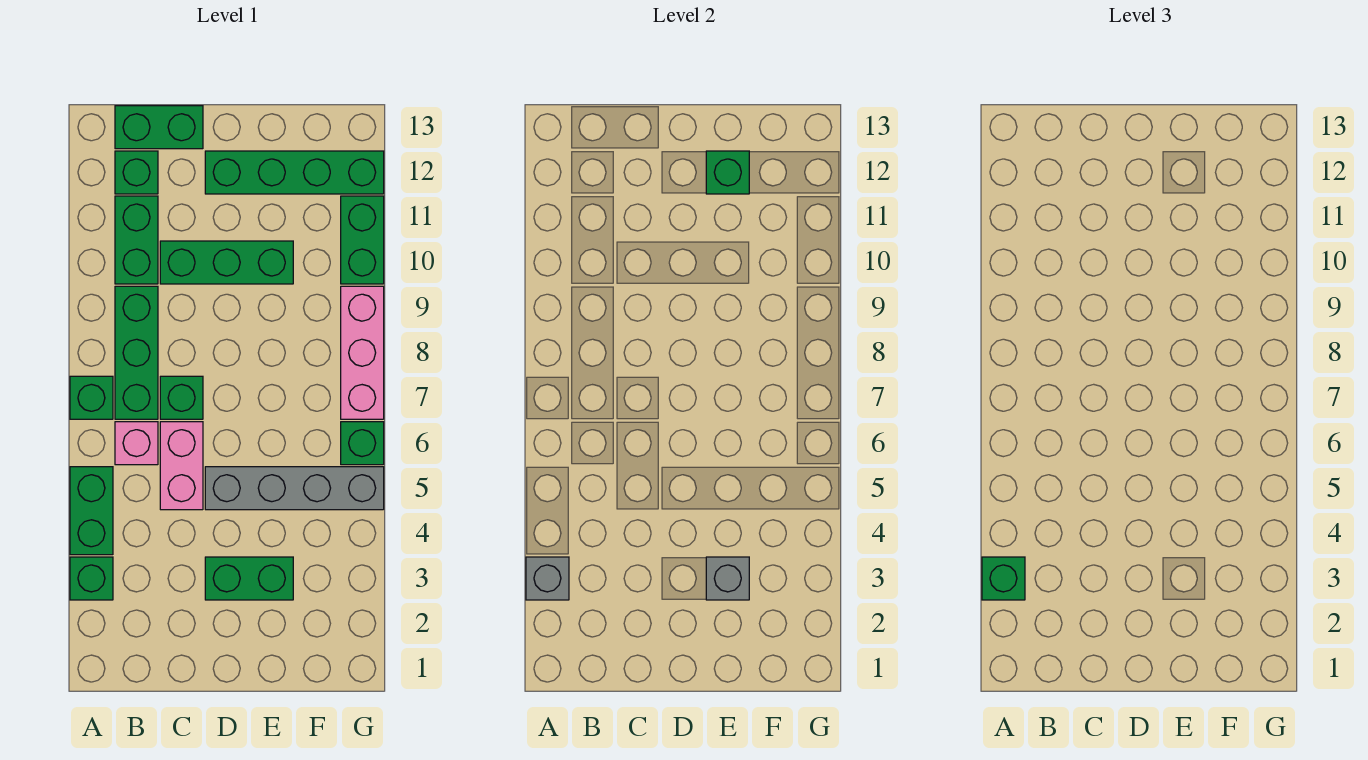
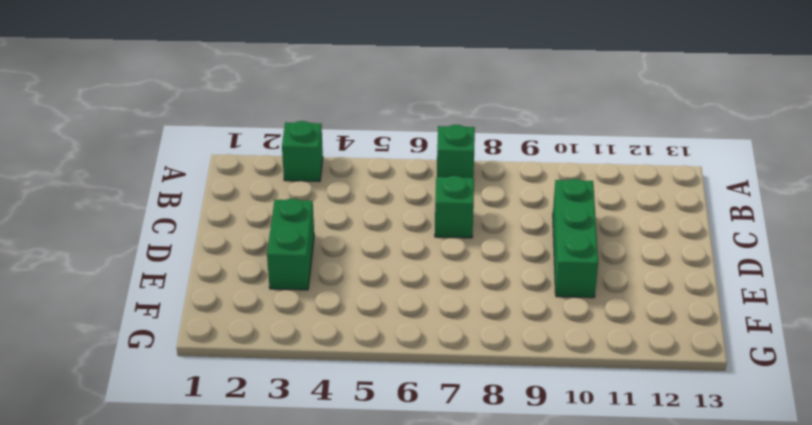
none -> green 1x2 brick [70,467,113,555]
none -> pink 1x1 brick [115,422,158,465]
none -> green 1x3 brick [115,286,158,419]

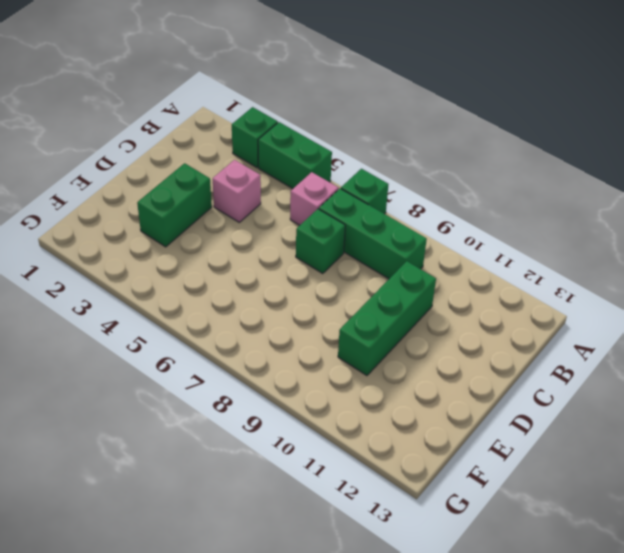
pink 1x1 brick [213,160,261,222] -> none
none -> green 1x2 brick [115,196,158,284]
none -> green 1x1 brick [115,151,158,194]
none -> green 1x2 brick [115,106,203,149]

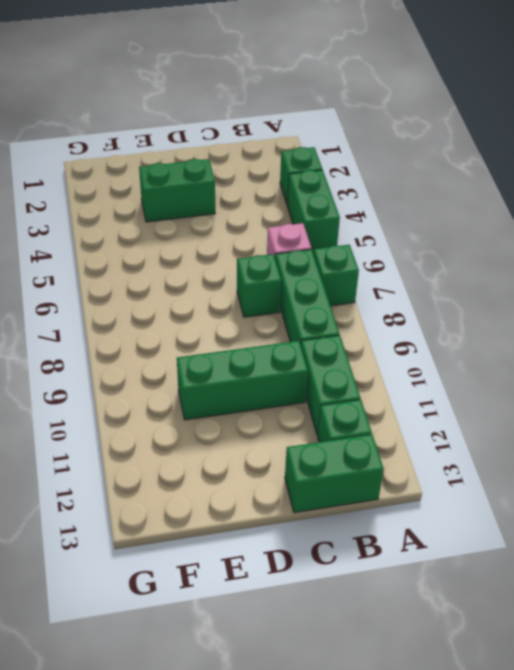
none -> pink 1x2 brick [160,422,203,510]
none -> grey 1x4 brick [205,467,384,510]
none -> green 1x4 brick [205,151,384,194]

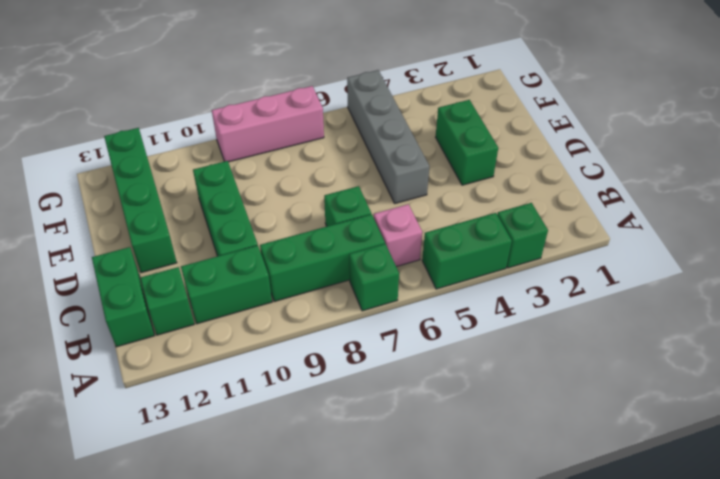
none -> pink 1x2 brick [160,422,203,510]
none -> green 1x1 brick [341,422,384,465]
none -> green 1x2 brick [341,196,384,284]

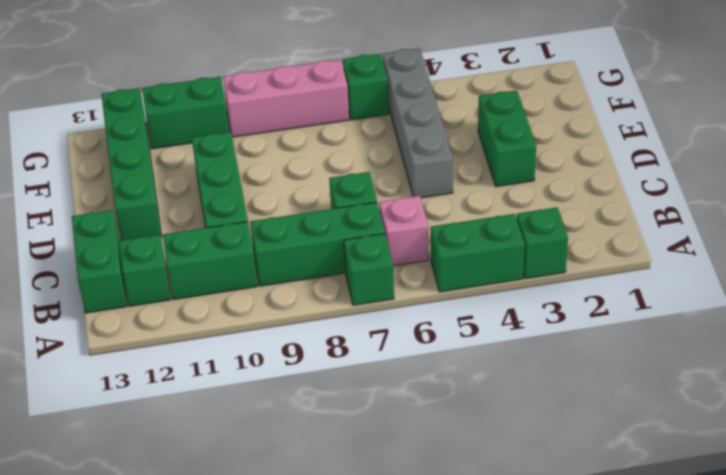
none -> pink 1x2 brick [160,422,203,510]
none -> grey 1x1 brick [526,557,569,600]
none -> grey 1x1 brick [706,557,749,600]

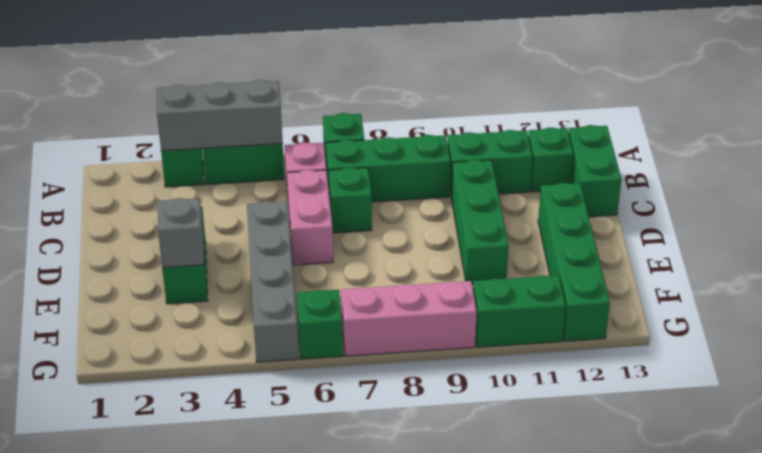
grey 1x3 brick [157,80,283,151] -> grey 1x1 brick [526,557,569,600]
pink 1x2 brick [287,170,333,265] -> pink 1x2 brick turned to [160,422,203,510]
none -> green 1x1 brick [706,151,749,194]
none -> green 1x1 brick [982,557,1025,600]

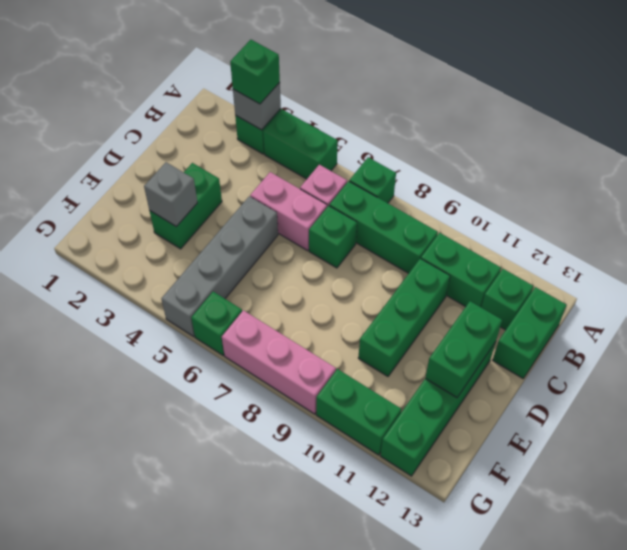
green 1x2 brick [425,301,502,397] -> green 1x1 brick [706,151,749,194]

